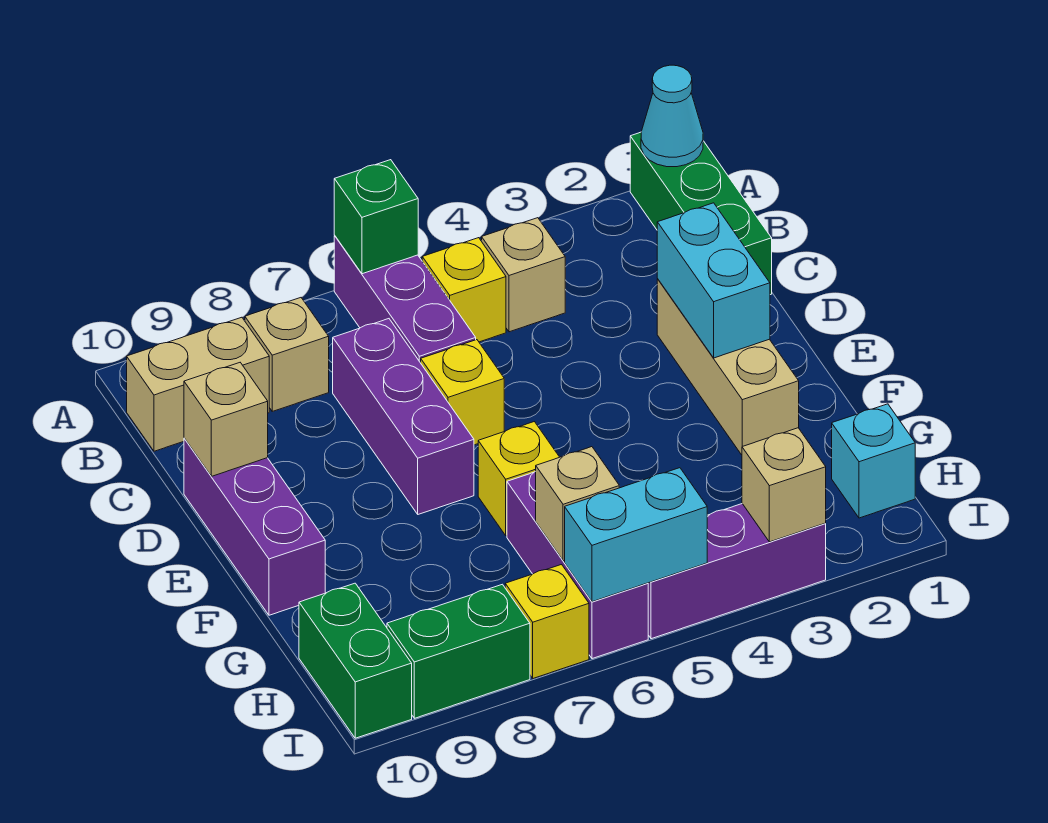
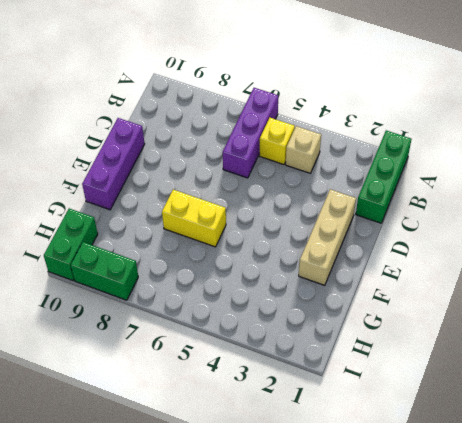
yellow 1x2 brick [162,190,226,247] -> yellow 1x1 brick [478,422,559,536]
none -> tan 1x1 brick [245,298,329,411]
none -> tan 1x2 brick [127,317,269,451]
none -> purple 1x3 brick [333,319,474,514]

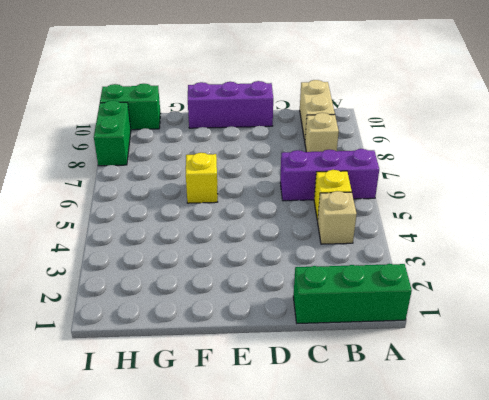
none -> purple 1x3 brick [333,319,474,514]
none -> tan 1x3 brick [657,279,799,455]
none -> yellow 1x1 brick [421,340,504,445]

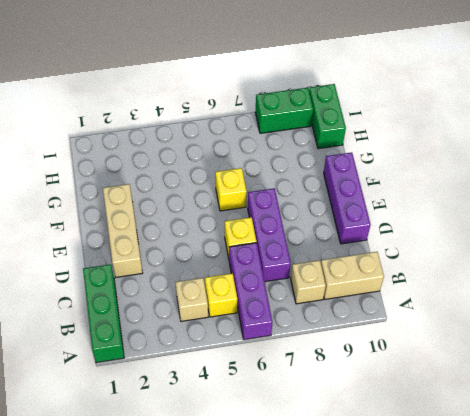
none -> purple 1x3 brick [507,471,648,659]
none -> cyan 1x1 brick [832,404,915,518]
none -> purple 1x3 brick [648,504,826,639]

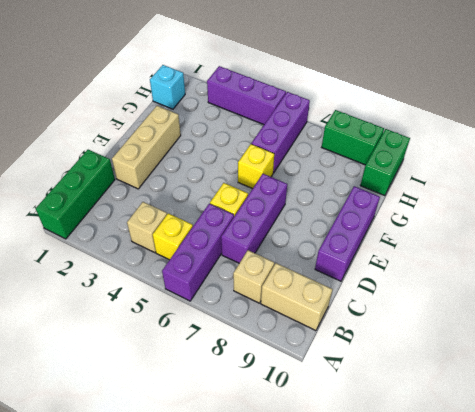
none -> yellow 1x1 brick [505,565,589,678]
none -> cyan 1x1 cone [641,65,703,167]
none -> green 1x1 brick [334,160,418,274]

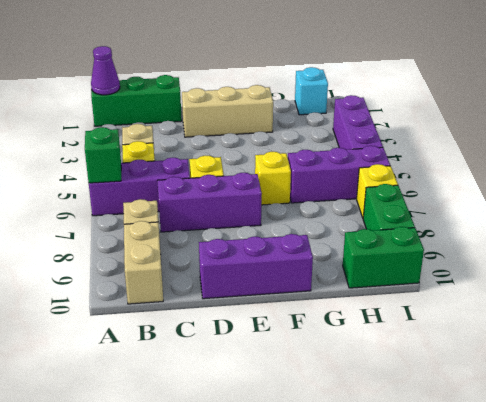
purple 1x1 cone [91,46,120,95] -> cyan 1x1 cone [641,65,703,167]
none -> cyan 1x2 brick [657,203,770,358]
none -> tan 1x1 brick [184,363,268,476]
none -> tan 1x1 brick [536,447,619,561]

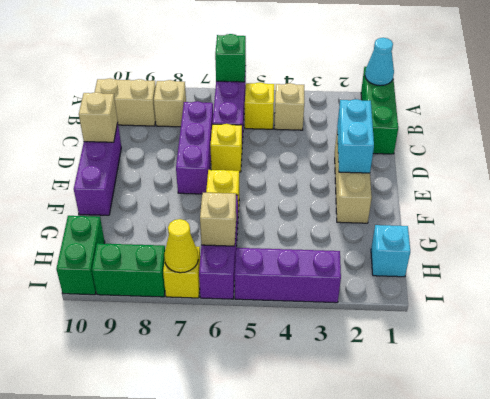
yellow 1x1 cone [164,219,198,273] -> none
none -> tan 1x1 brick [742,428,826,542]
none -> cyan 1x2 brick [565,468,707,602]

